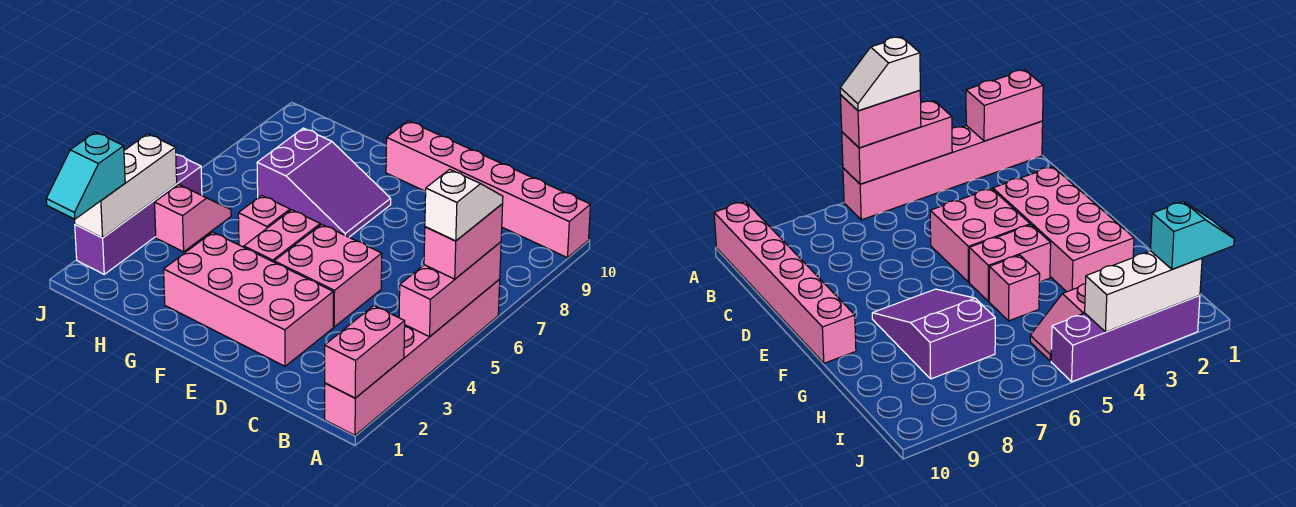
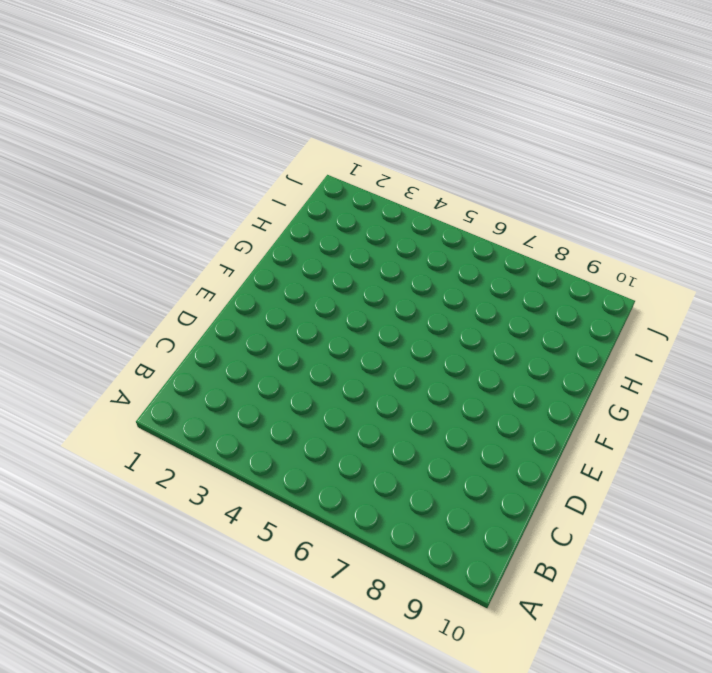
none -> pink 1x6 brick [325,279,500,435]
none -> pink 1x6 brick [386,121,591,258]
none -> pink 2x4 brick [164,232,333,366]

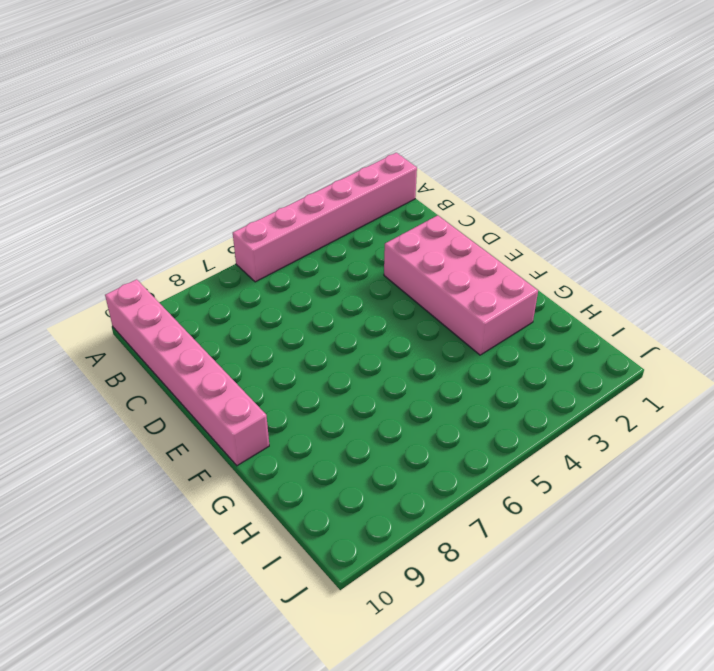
none -> pink 2x2 brick [274,224,382,327]
none -> pink 1x2 brick [244,210,320,262]
none -> purple 2x3 slope [257,128,391,237]

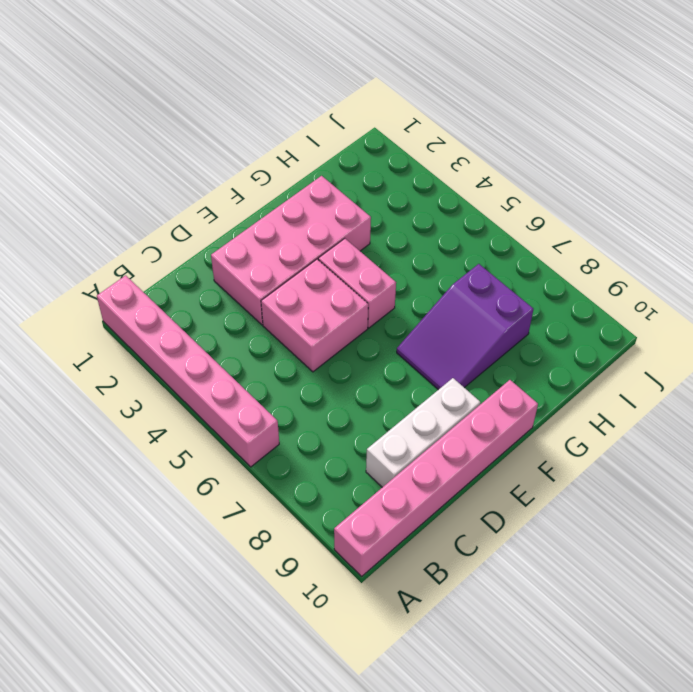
white 1x3 brick [366,378,480,487] -> white 1x3 brick turned to [75,134,177,238]
none -> pink 1x1 brick [238,195,290,247]
none -> pink 1x2 slope [155,185,231,252]
none -> purple 1x4 brick [75,154,202,274]

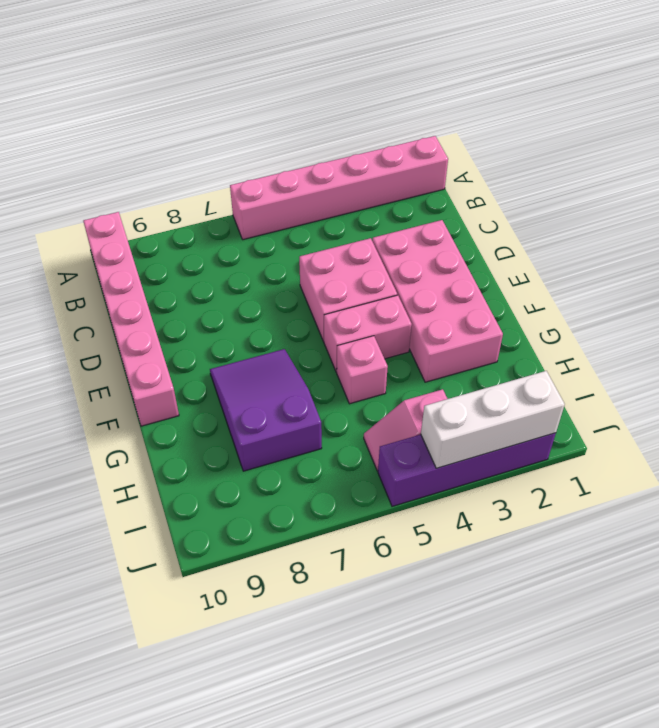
none -> pink 1x2 brick [325,306,405,398]
none -> pink 1x3 brick [399,242,501,337]
none -> pink 1x2 brick [424,204,503,279]

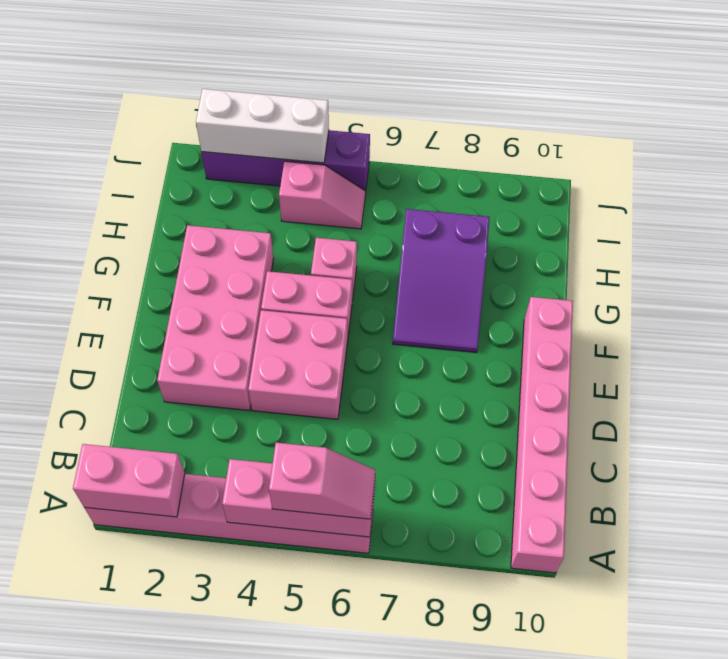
pink 1x2 slope [269,443,375,519] -> pink 1x2 brick [424,204,503,279]
none -> cyan 1x2 slope [46,132,125,219]
none -> white 1x2 slope [425,169,503,241]

